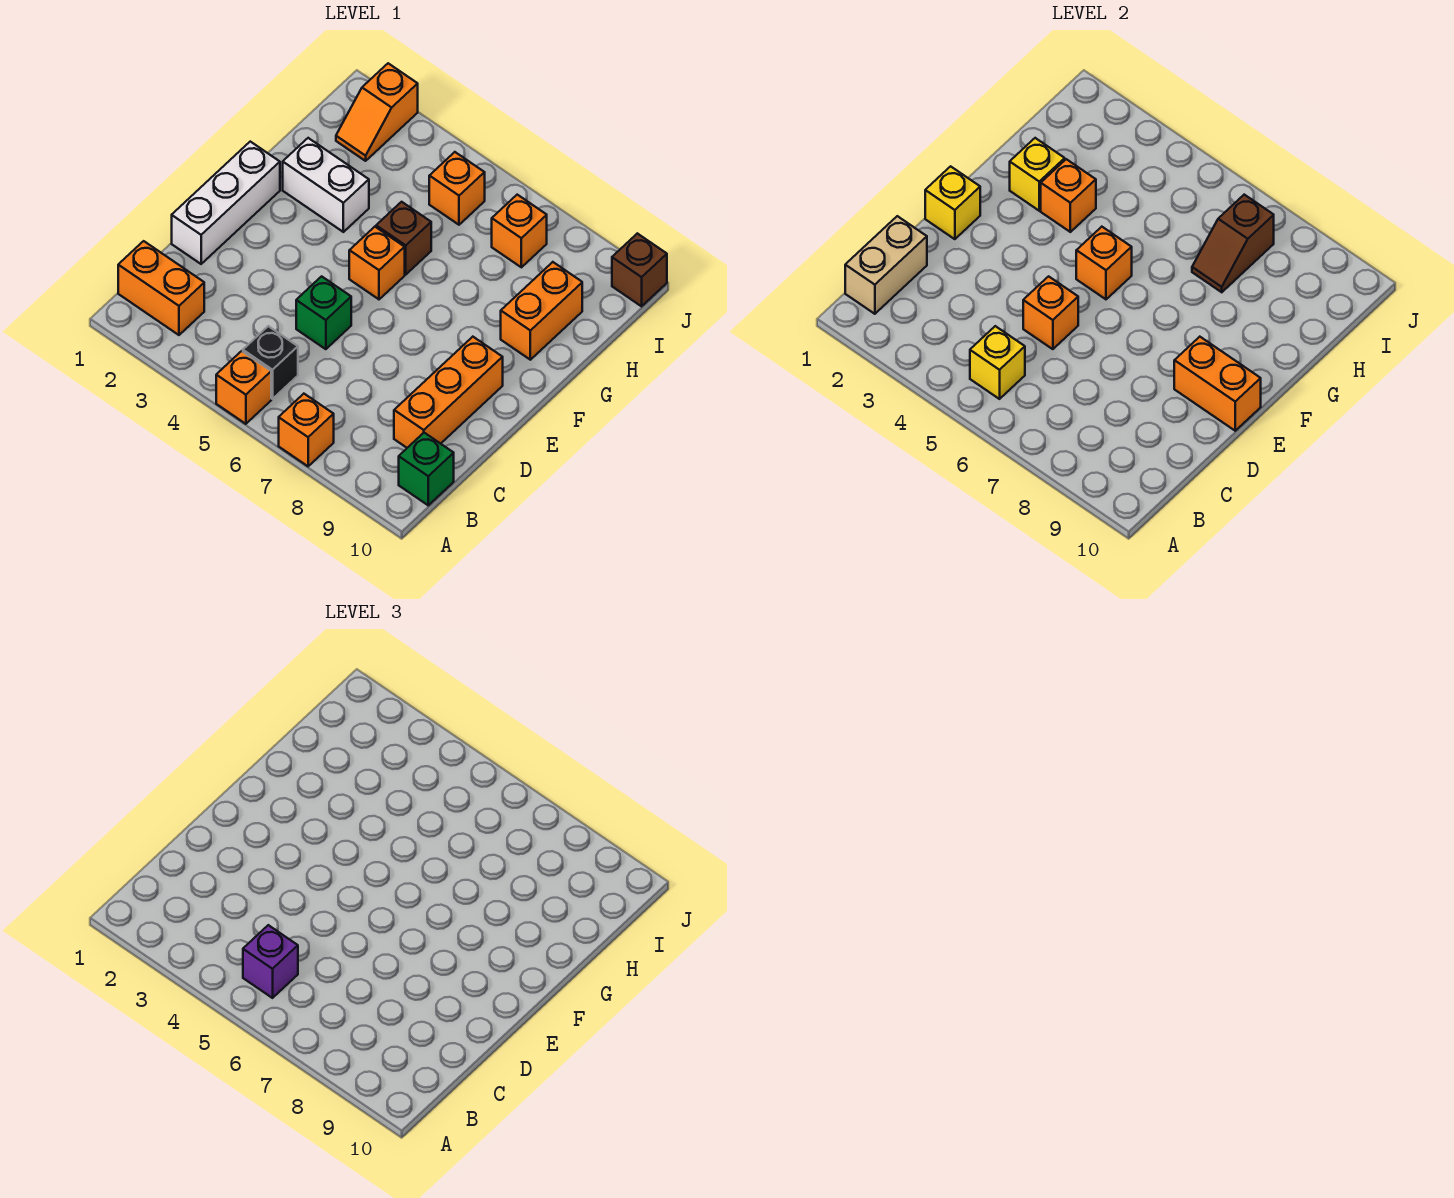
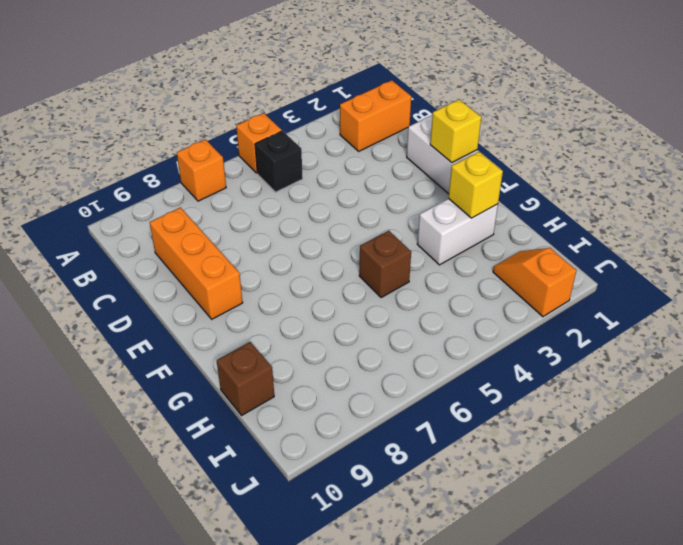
brown 1x1 brick [217,342,274,415] -> brown 1x1 brick moved to [612,233,667,306]
none -> green 1x1 brick [399,433,454,505]
none -> green 1x1 brick [296,276,351,349]
none -> orange 1x1 brick [349,227,405,299]

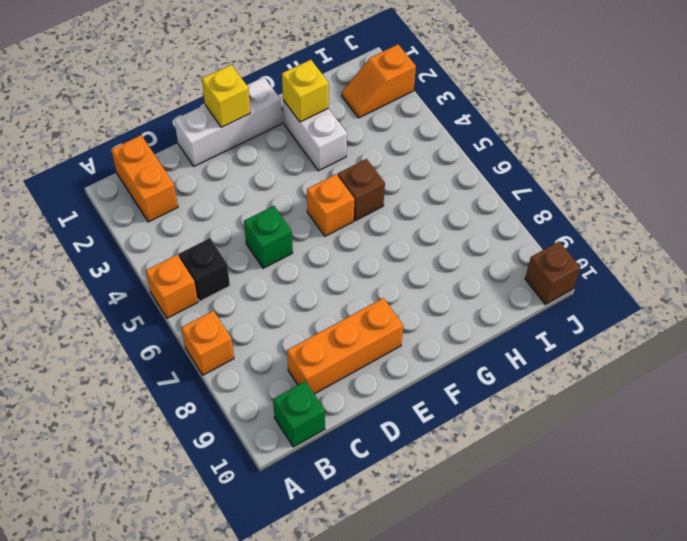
none -> orange 1x2 brick [501,262,582,360]
none -> orange 1x1 brick [429,152,485,225]
none -> orange 1x1 brick [492,195,547,267]

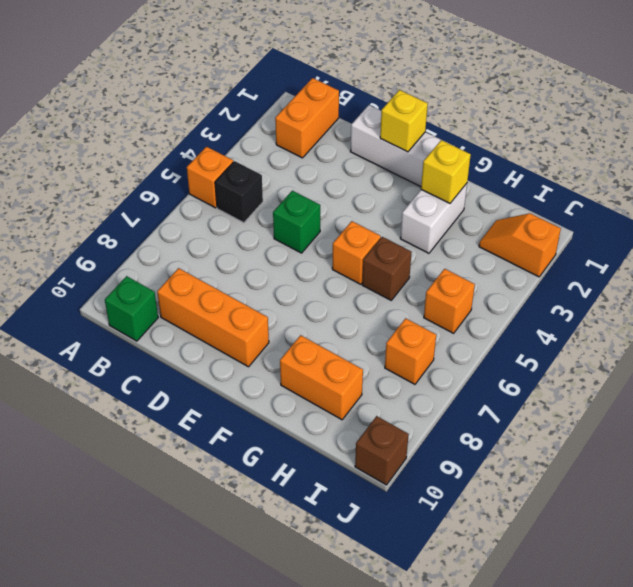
none -> orange 1x1 brick [279,394,334,466]
none -> tan 1x2 brick [845,216,927,314]
none -> yellow 1x1 brick [970,326,1025,399]

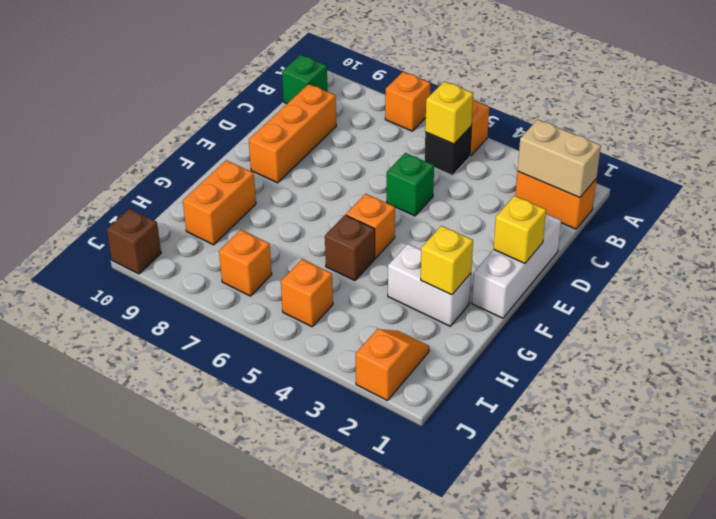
tan 1x2 brick [518,119,601,198] -> tan 1x2 brick turned to [845,216,927,314]
none -> orange 1x1 brick [1023,276,1078,349]
none -> orange 1x2 brick [1174,337,1261,431]
none -> orange 1x1 brick [1076,227,1132,299]

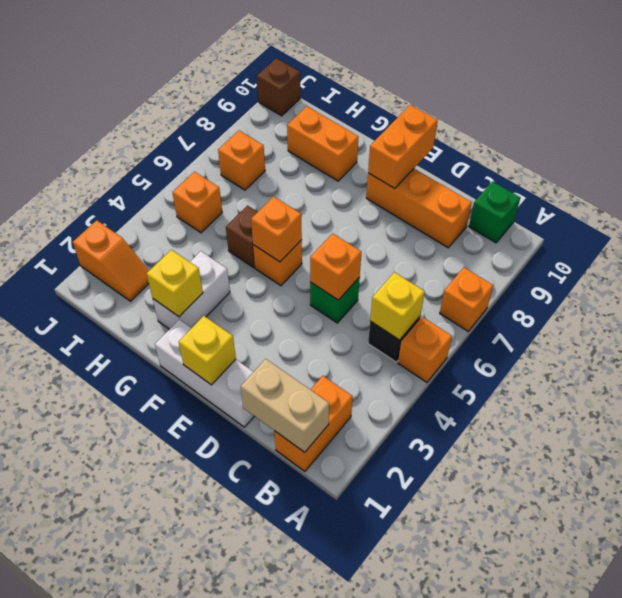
none -> orange 1x1 brick [1041,159,1096,232]
none -> brown 1x2 slope [1192,195,1274,292]
none -> purple 1x1 brick [243,925,298,998]

